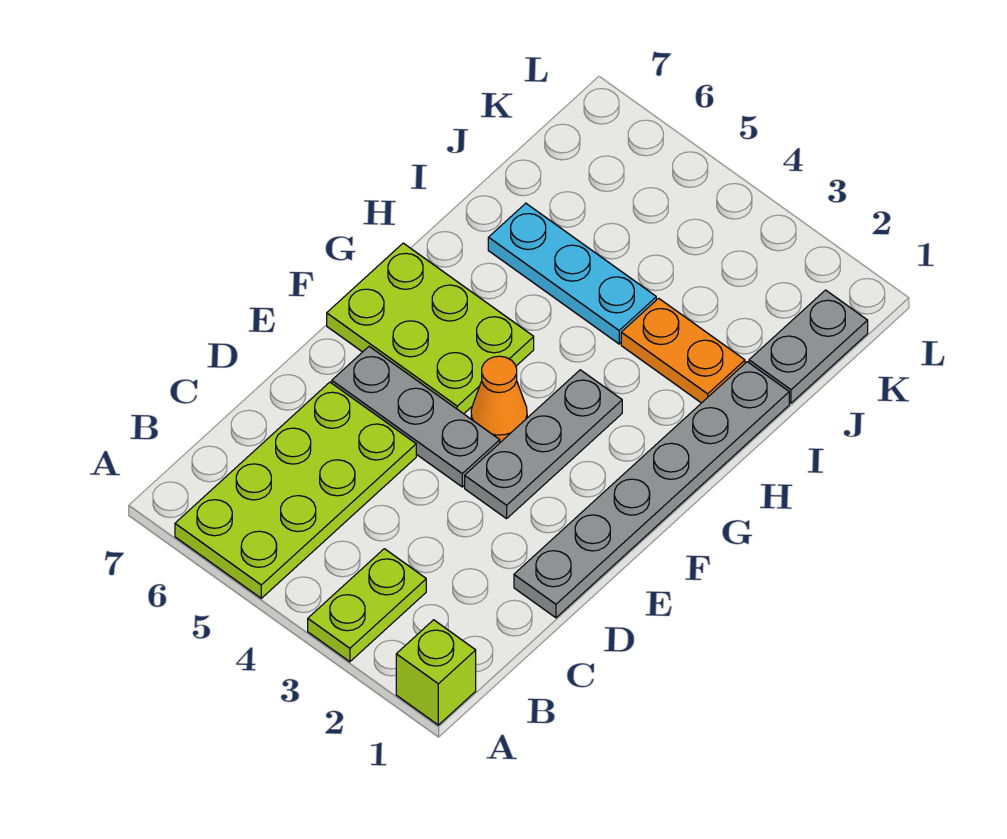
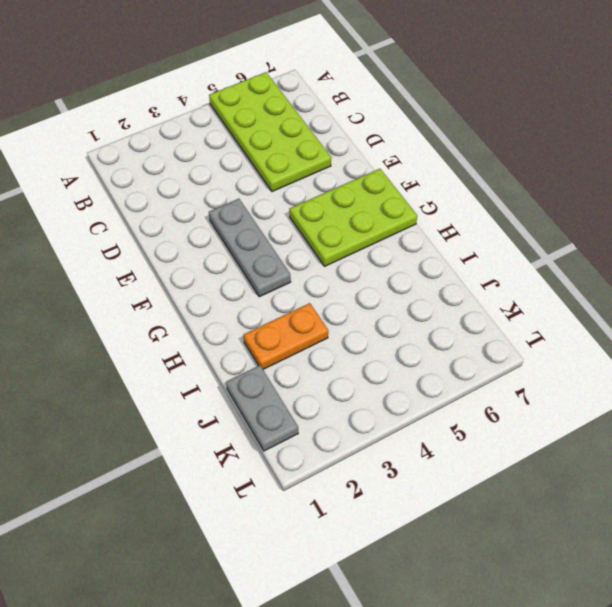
none -> lime 1x1 brick [396,620,476,725]
none -> lime 1x2 plate [308,549,426,662]

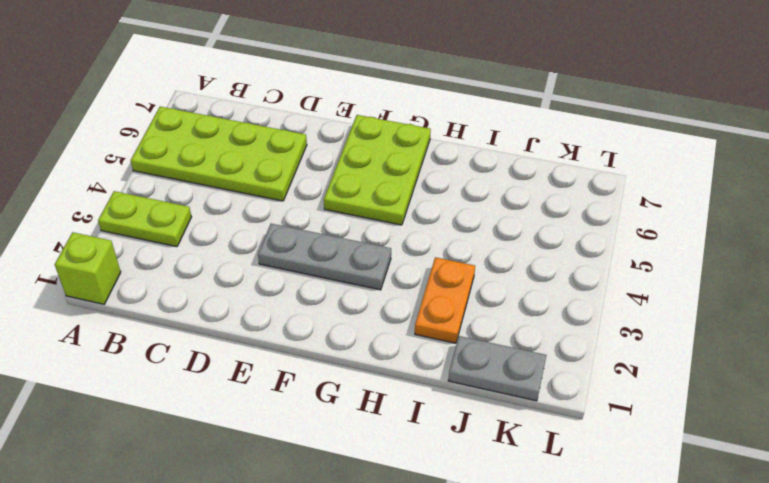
none -> grey 1x6 plate [514,362,789,618]
none -> grey 1x3 plate [332,347,500,487]

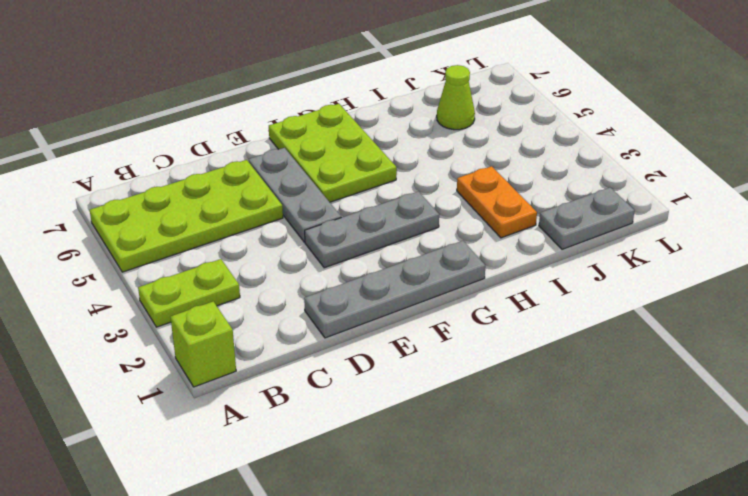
grey 1x4 plate [304,241,485,338] -> grey 1x6 plate [514,362,789,618]
lime 1x1 cone [437,65,475,130] -> none
none -> orange 1x1 cone [471,356,527,442]
none -> cyan 1x3 plate [488,203,656,344]

